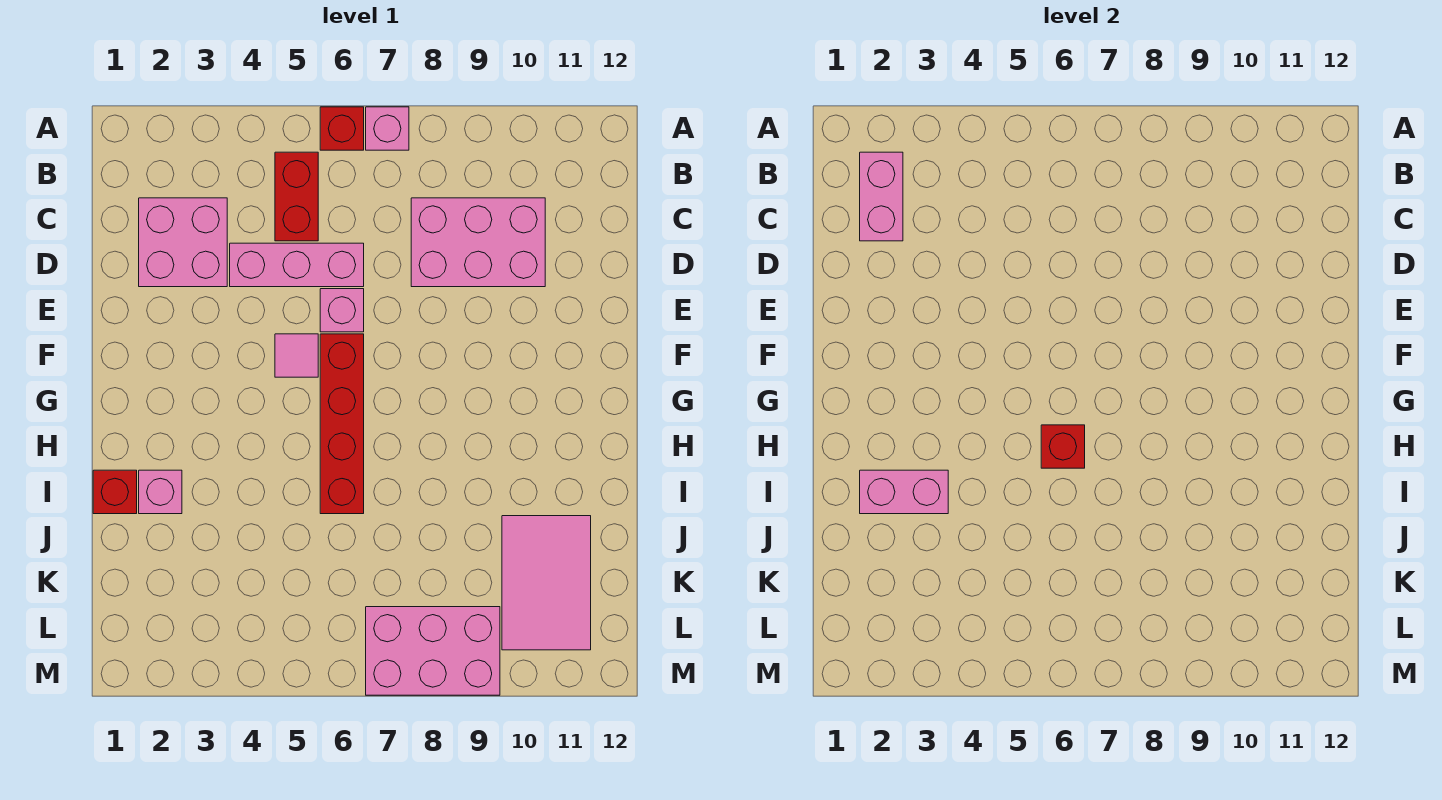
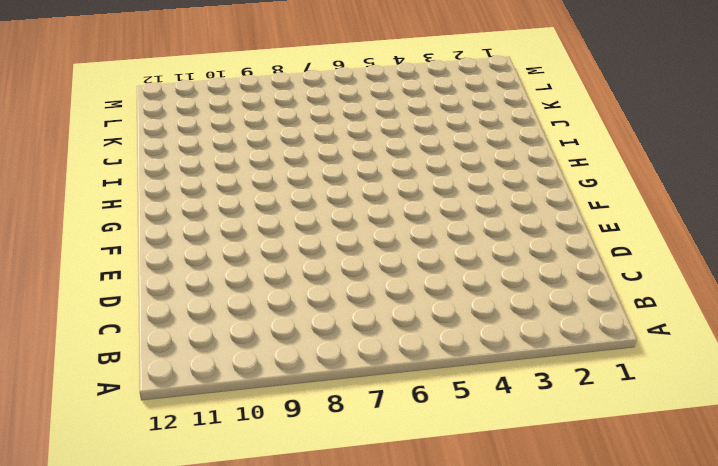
none -> red 1x1 brick [320,107,364,150]
none -> pink 1x1 brick [366,107,409,150]
none -> red 1x2 brick [275,152,318,241]

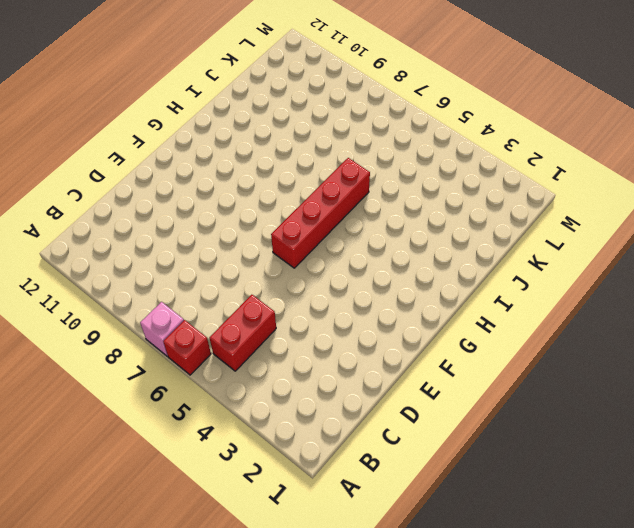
none -> pink 2x2 brick [139,198,227,287]
none -> pink 2x3 brick [411,198,545,287]
none -> pink 1x3 brick [230,243,364,287]

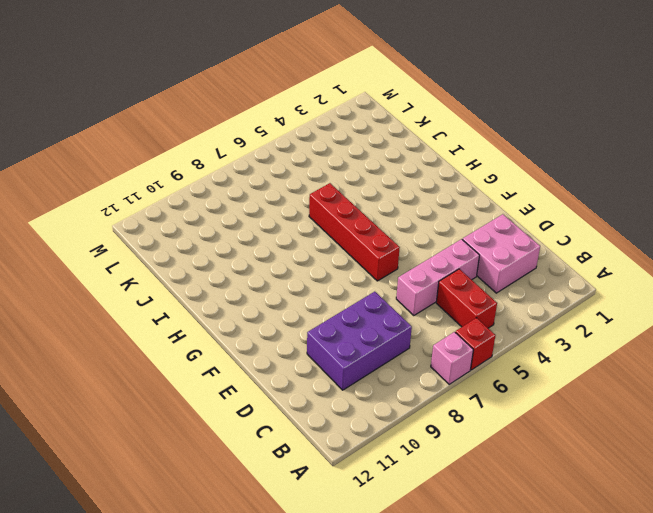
purple 2x3 brick [307,292,412,390] -> pink 2x3 brick [411,198,545,287]
none -> pink 1x1 brick [320,289,364,332]
none -> pink 1x1 tile [275,334,318,377]
none -> red 1x1 brick [93,470,137,514]

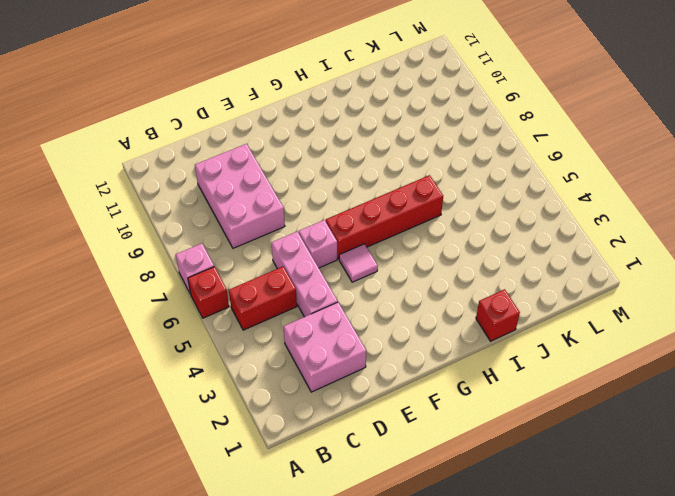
none -> pink 1x1 brick [139,470,182,514]
none -> pink 2x3 tile [502,516,591,650]
none -> pink 2x3 brick [366,607,500,695]

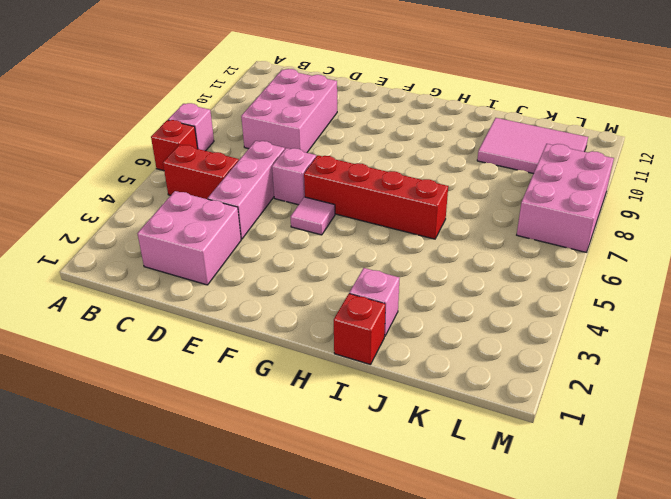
none -> pink 1x2 brick [860,152,903,241]
none -> red 1x1 brick [1041,425,1085,468]
none -> pink 1x2 brick [860,470,948,514]

